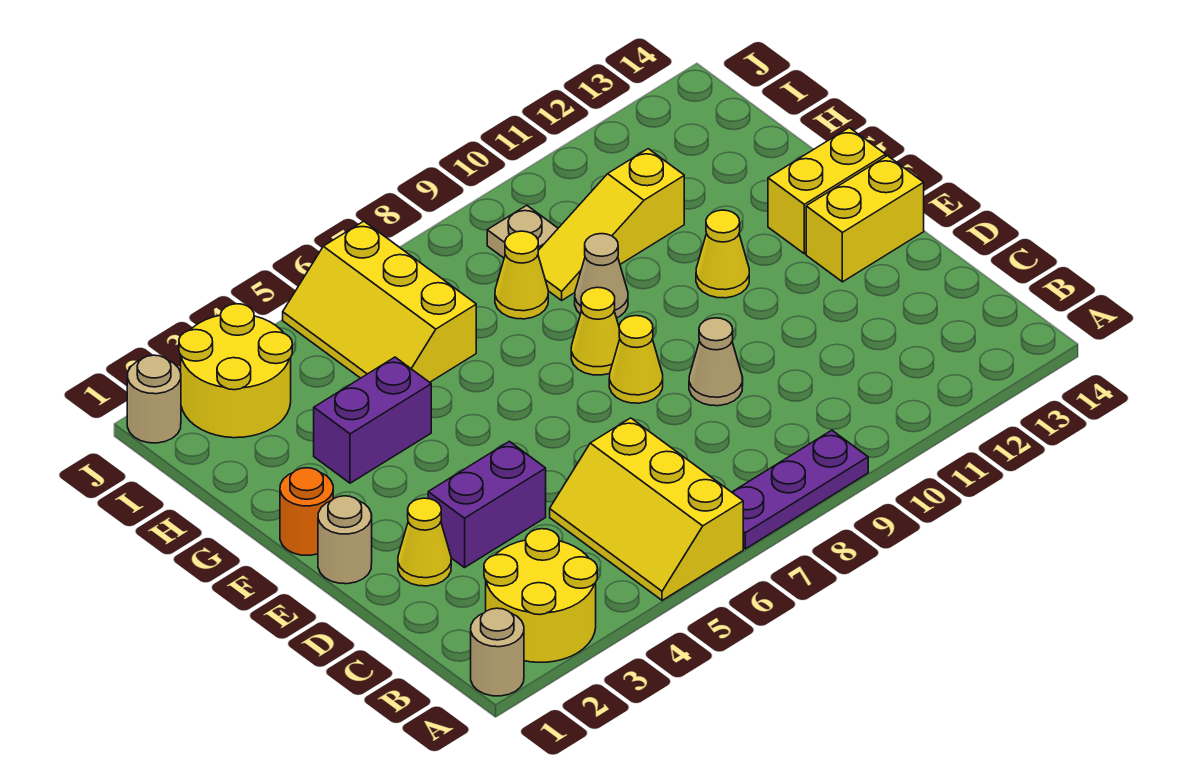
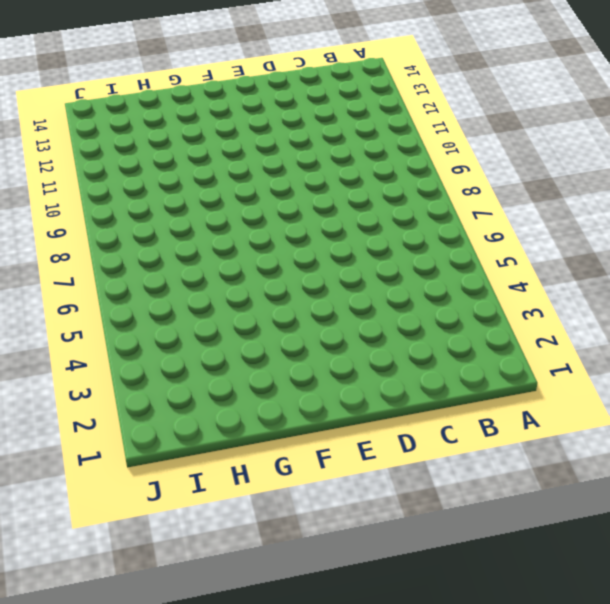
none -> tan 1x1 round brick [471,608,524,696]
none -> yellow 2x2 round brick [484,529,597,662]
none -> yellow 2x3 slope [550,418,743,600]

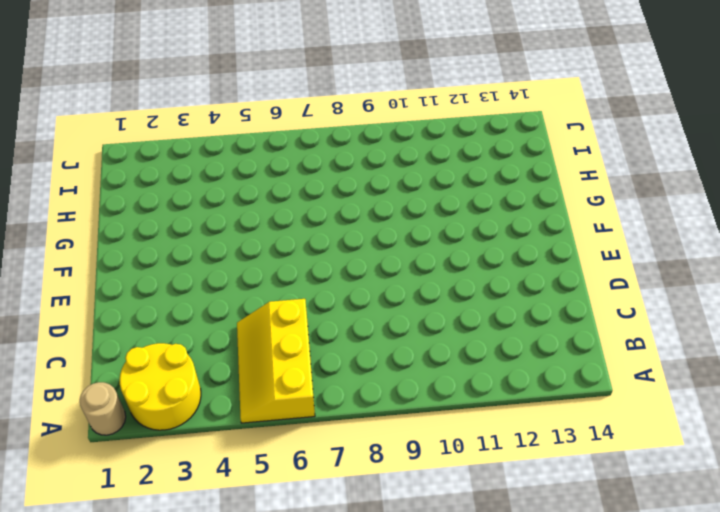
none -> purple 1x3 plate [732,430,868,549]
none -> yellow 1x1 cone [398,498,451,586]
none -> purple 1x2 brick [428,441,546,568]

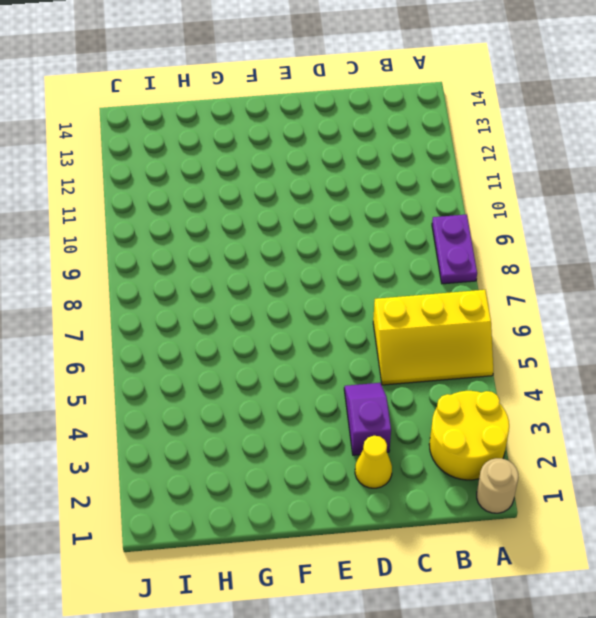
purple 1x2 plate [432,214,477,284] -> purple 1x3 plate [732,430,868,549]
purple 1x2 slope [344,383,391,455] -> purple 1x2 brick [428,441,546,568]
none -> tan 1x1 cone [689,318,743,406]
none -> tan 1x1 round brick [318,496,372,584]
none -> yellow 1x1 cone [609,316,663,403]

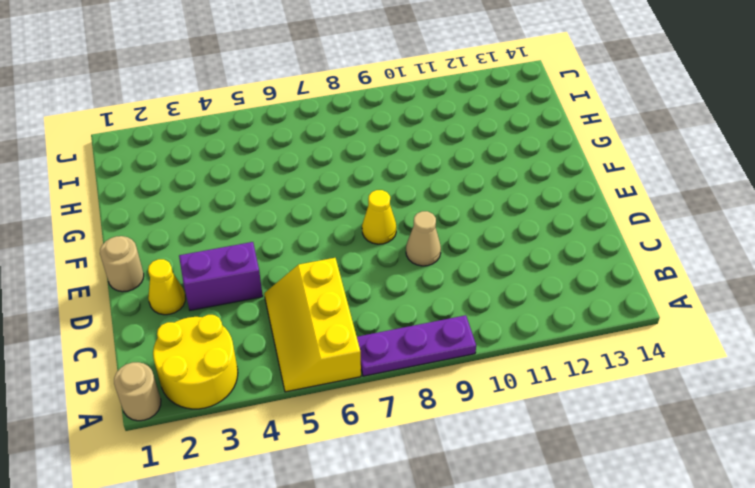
none -> yellow 1x2 brick [806,156,924,282]
none -> orange 1x1 round brick [280,468,333,555]
none -> yellow 1x1 cone [571,287,620,375]

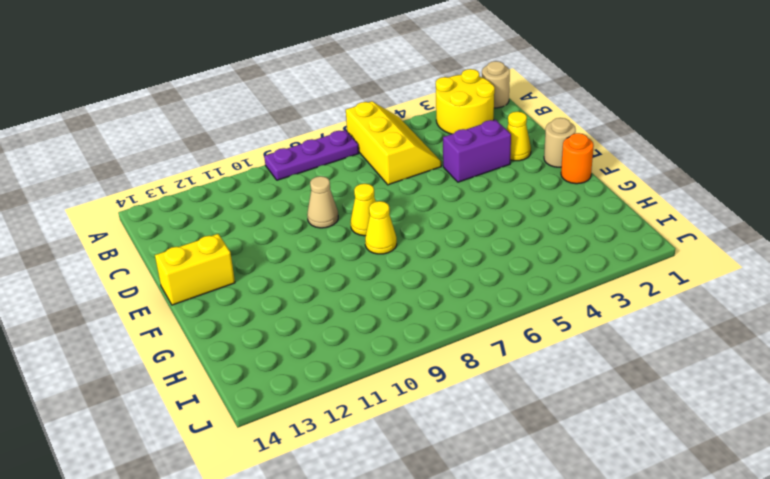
none -> yellow 1x1 cone [696,210,749,298]
none -> yellow 1x2 brick [768,128,886,254]
none -> purple 1x2 brick [314,357,431,483]

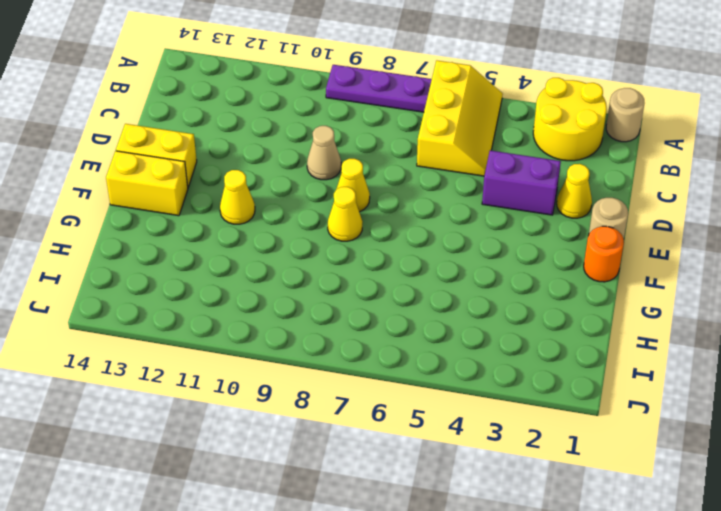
none -> purple 1x2 brick [314,357,431,483]
none -> tan 1x1 cone [575,234,628,318]
none -> yellow 2x3 slope [283,221,476,382]

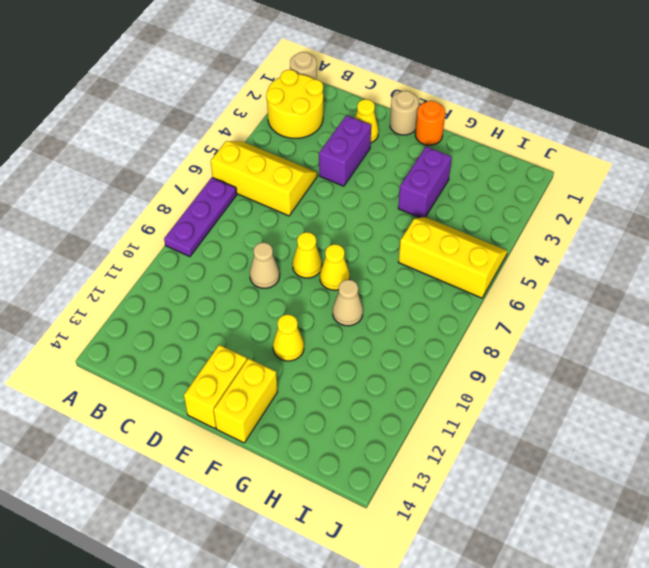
none -> yellow 1x1 cone [495,231,548,319]
none -> yellow 1x3 slope [538,149,684,300]
none -> yellow 2x2 round brick [179,304,292,438]

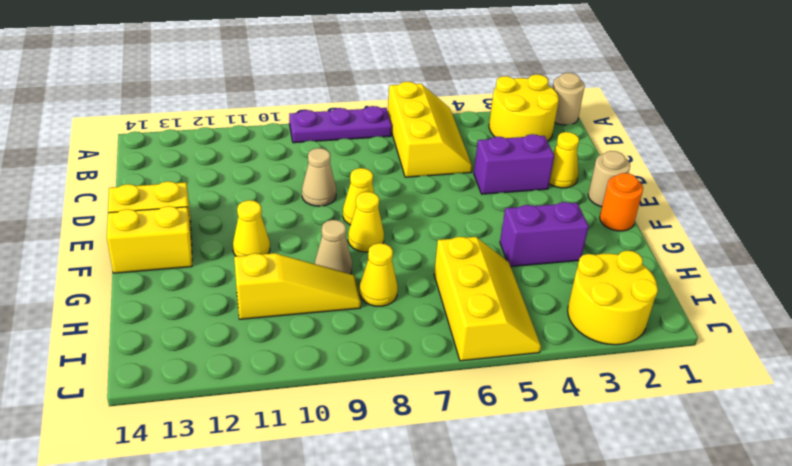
none -> tan 1x1 plate [487,205,558,258]
none -> tan 1x1 round brick [127,355,181,443]

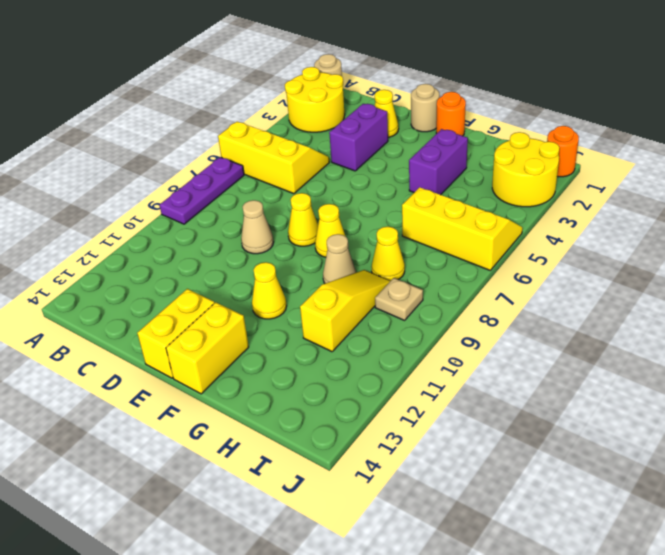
orange 1x1 round brick [547,126,579,177] -> tan 1x1 round brick [127,355,181,443]

